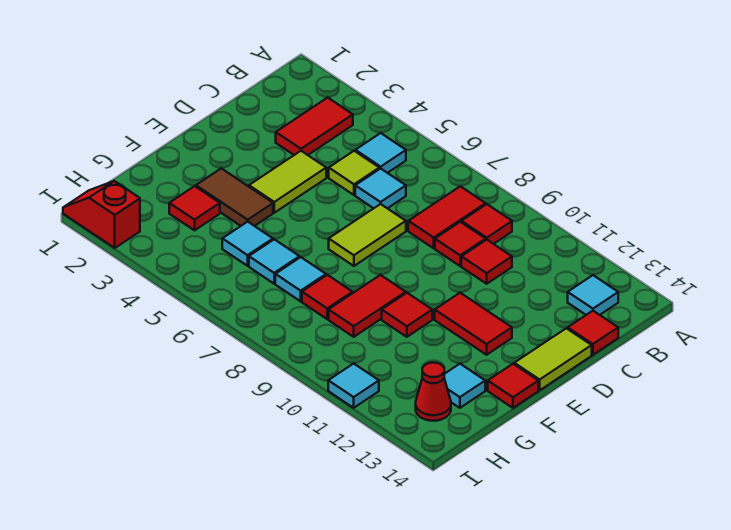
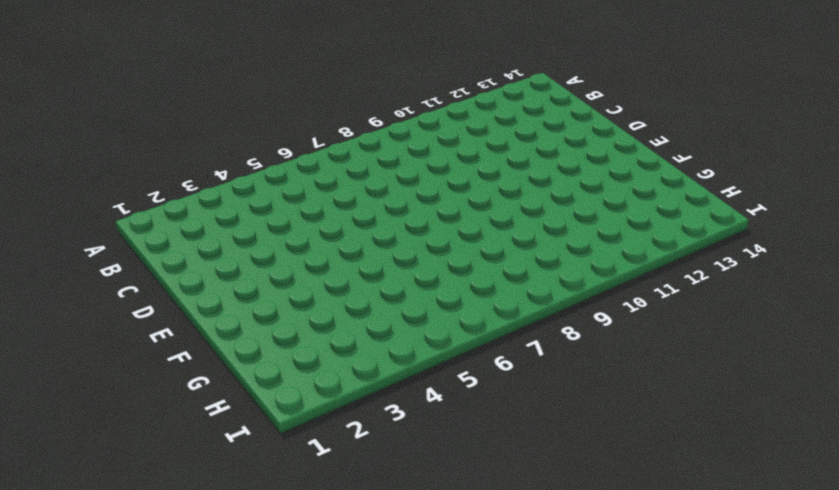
none -> red 1x2 tile [276,98,353,155]
none -> cyan 1x1 tile [355,133,406,173]
none -> red 1x2 tile [408,186,486,248]

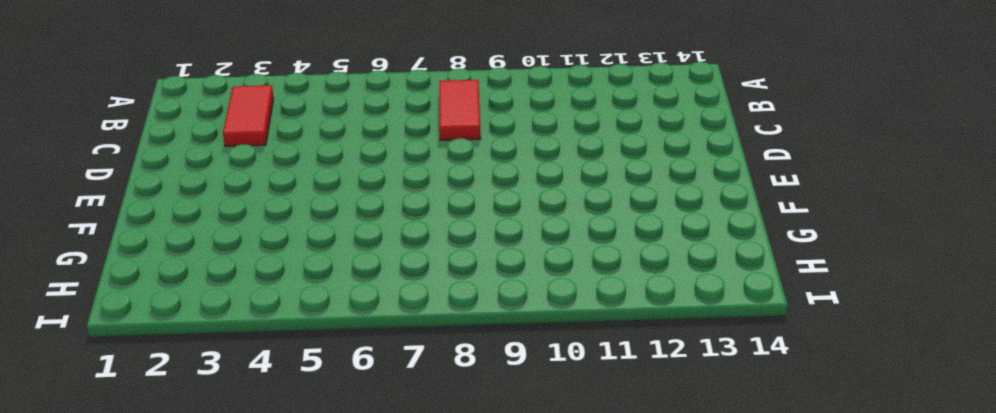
none -> cyan 1x1 tile [355,133,406,173]
none -> red 1x1 tile [462,204,512,244]
none -> cyan 1x1 tile [568,275,618,315]

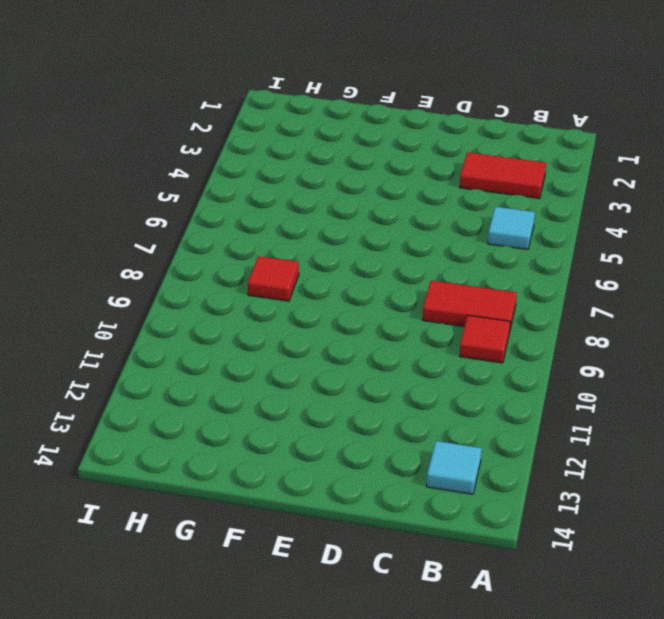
none -> lime 1x1 tile [329,151,379,195]
none -> cyan 1x1 tile [355,169,406,208]
none -> red 1x1 tile [435,222,486,266]

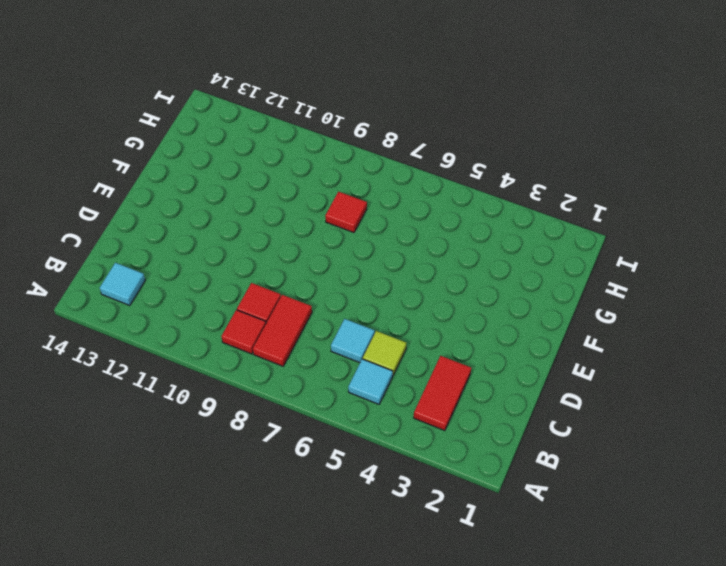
none -> red 1x1 tile [461,240,512,284]
none -> red 1x1 tile [568,311,618,355]
none -> lime 1x2 tile [249,151,326,213]

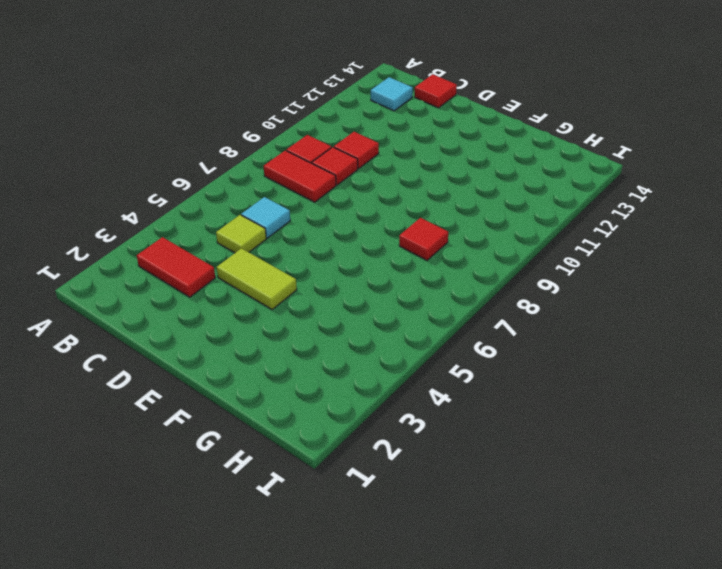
none -> cyan 1x1 tile [355,133,406,173]
none -> lime 1x2 tile [329,204,406,266]
none -> lime 1x2 tile [514,328,592,390]

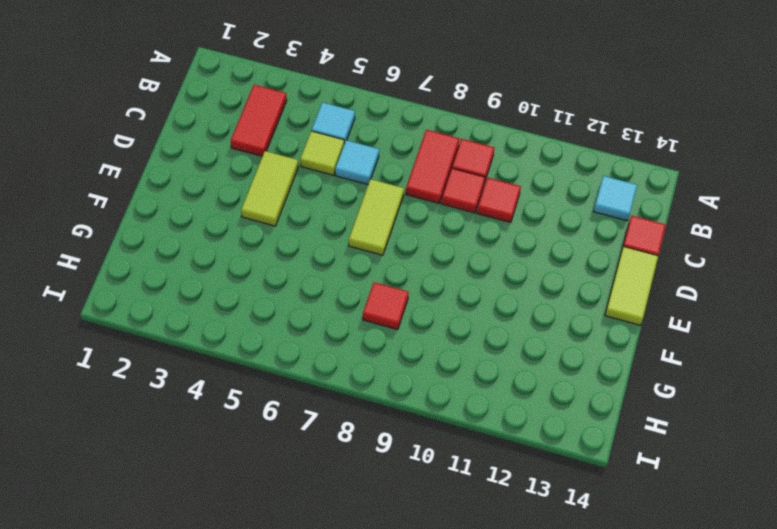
none -> red 1x2 tile [435,293,512,355]
none -> brown 1x2 tile [196,168,273,226]
none -> red 1x2 tile [329,275,406,337]

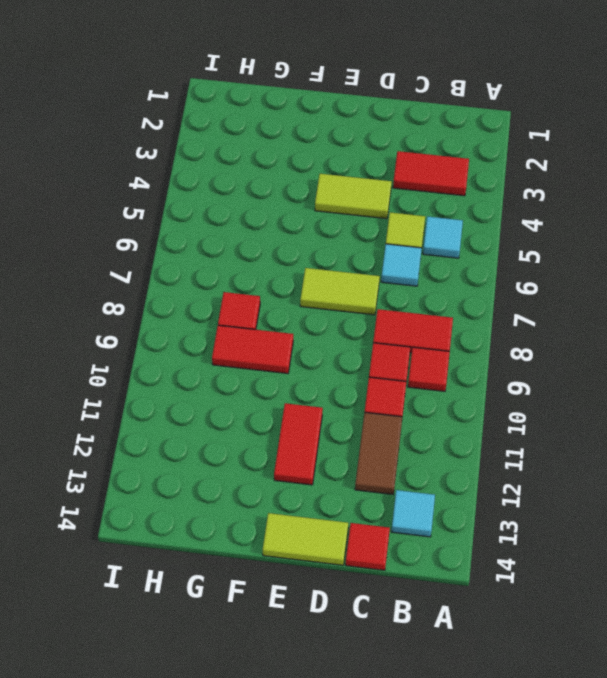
brown 1x2 tile [355,412,402,494] -> brown 1x2 tile moved to [196,168,273,226]
none -> red 1x1 tile [382,293,432,337]
none -> red 1x1 tile [488,364,538,408]
none -> red 1x1 tile [169,186,220,230]

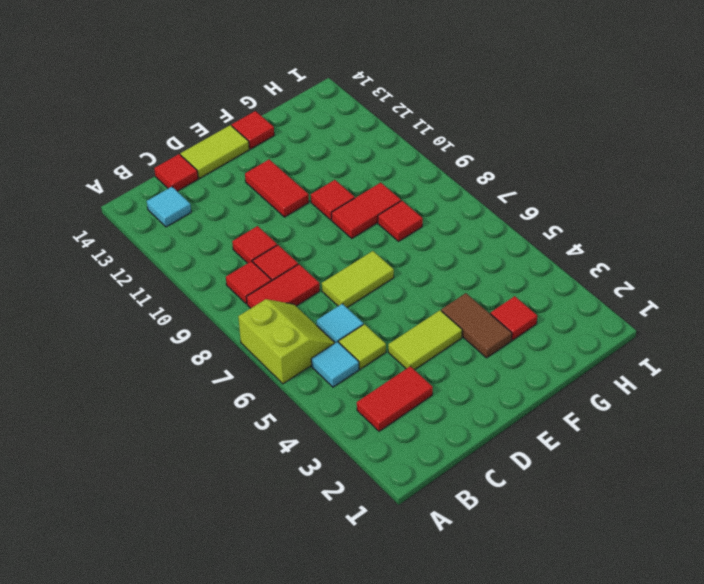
lime 2x2 slope [238,299,335,384] -> none
none -> cyan 1x1 tile [222,222,273,266]
none -> cyan 1x1 tile [249,239,299,284]
none -> cyan 1x1 tile [275,257,326,301]

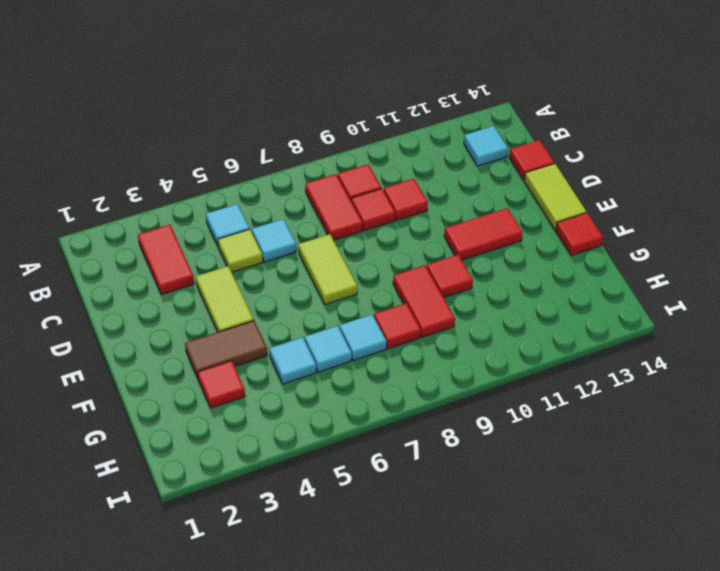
none -> cyan 1x1 tile [444,364,485,408]
none -> red 1x1 cone [416,363,451,421]
none -> red 1x2 slope [63,181,140,248]

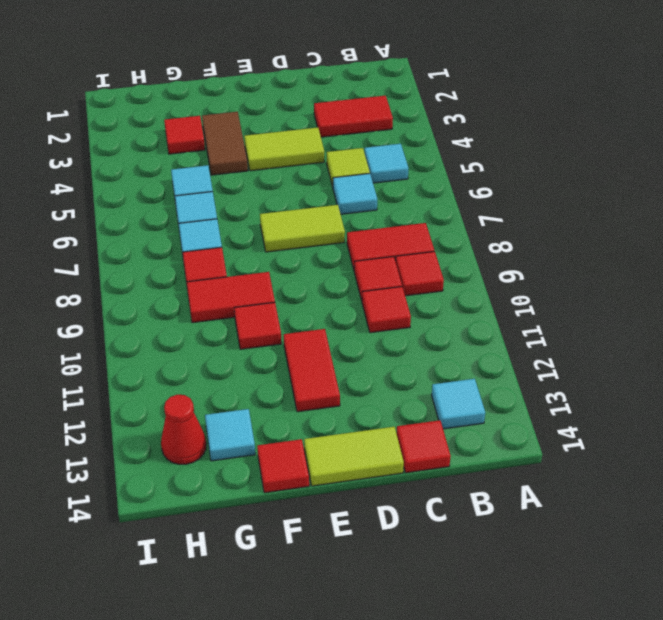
none -> red 1x2 slope [63,181,140,248]
none -> cyan 1x1 tile [328,364,379,408]

